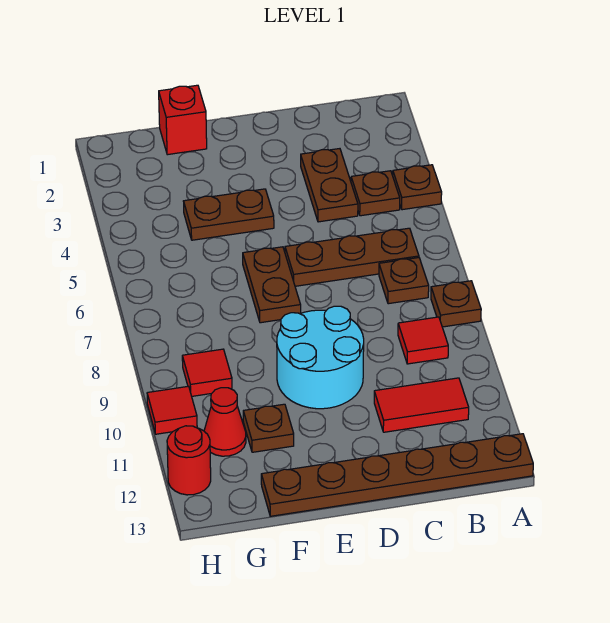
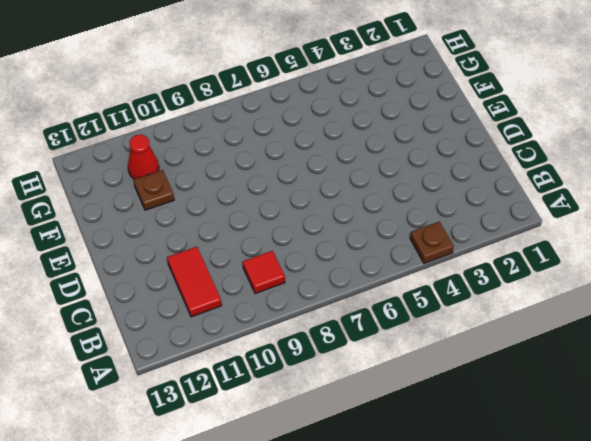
none -> brown 1x1 plate [431,281,481,327]
none -> brown 1x6 plate [261,434,533,516]
none -> brown 1x1 plate [351,171,400,216]

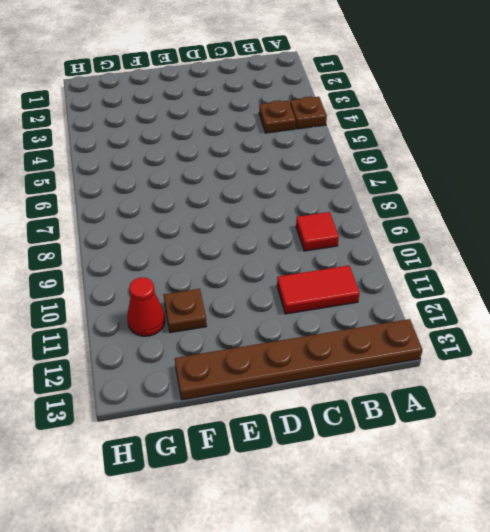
none -> brown 1x1 plate [431,281,481,327]
none -> brown 1x3 plate [285,228,419,286]
none -> brown 1x1 plate [379,258,429,304]

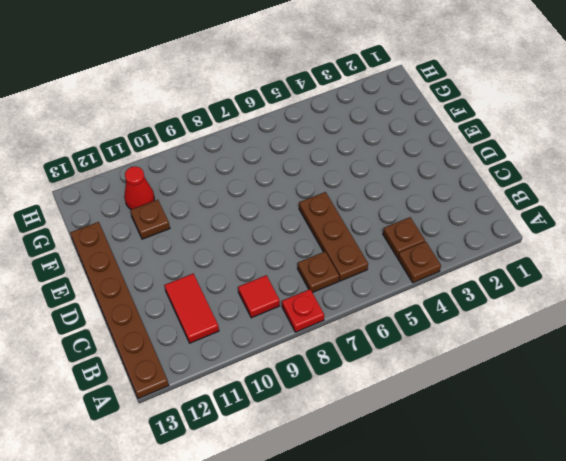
red 1x1 plate [282,289,324,332] -> brown 1x1 plate [431,281,481,327]
none -> brown 1x2 plate [301,149,358,222]
none -> cyan 2x2 round brick [277,306,364,409]
none -> brown 1x2 plate [184,189,274,240]

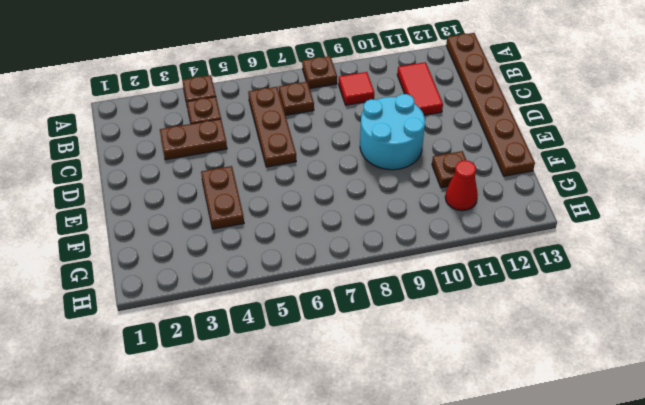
none -> brown 1x2 plate [243,247,301,323]
none -> red 1x1 brick [159,85,207,155]
none -> red 1x1 tile [182,349,232,396]

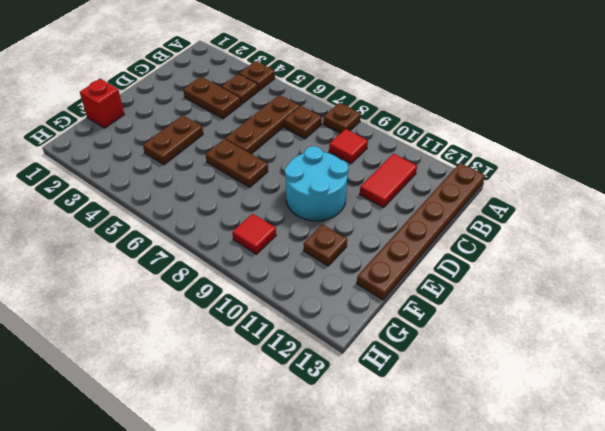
none -> red 1x1 cone [204,388,246,456]
none -> red 1x1 tile [147,386,197,434]
none -> red 1x1 round brick [167,426,211,495]

